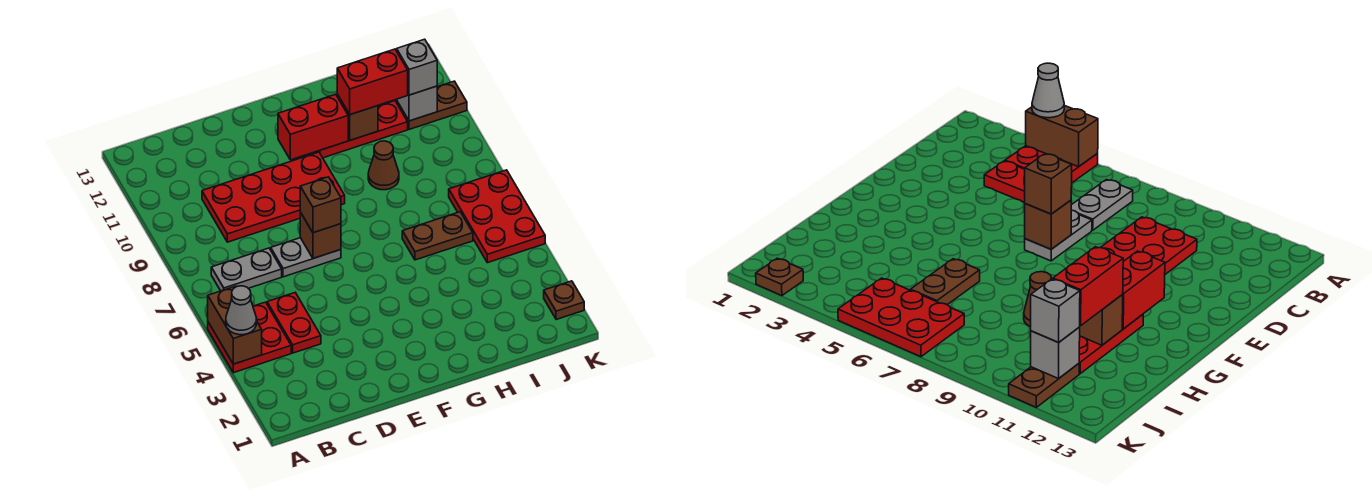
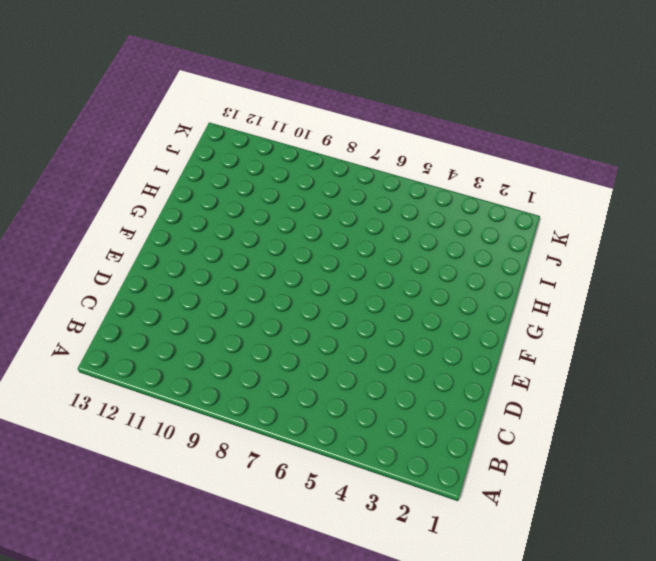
none -> red 2x2 plate [208,302,291,373]
none -> grey 1x2 plate [211,248,282,291]
none -> red 1x2 plate [267,293,321,353]

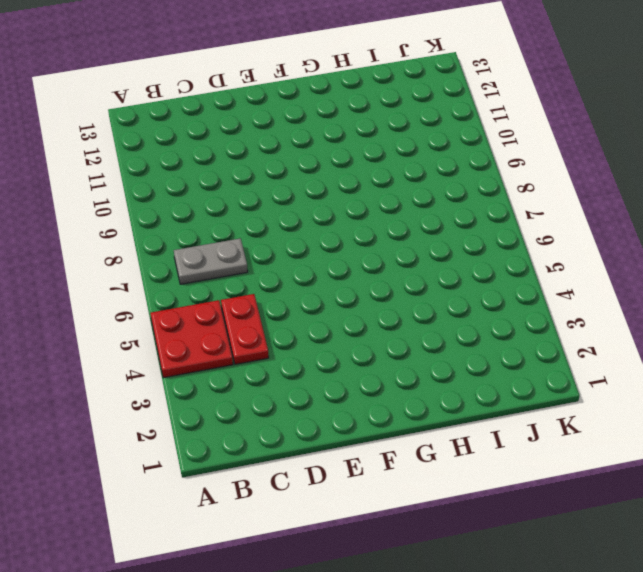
none -> red 2x4 plate [202,152,345,242]
none -> grey 1x2 plate [271,238,341,277]
none -> red 1x3 plate [316,101,408,158]

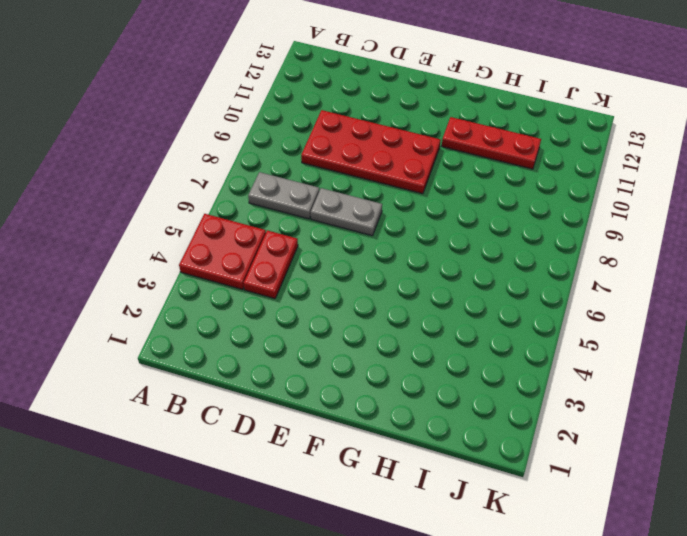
none -> brown 1x2 plate [402,212,473,260]
none -> brown 1x1 cone [368,141,399,190]
none -> red 2x3 plate [449,170,545,263]

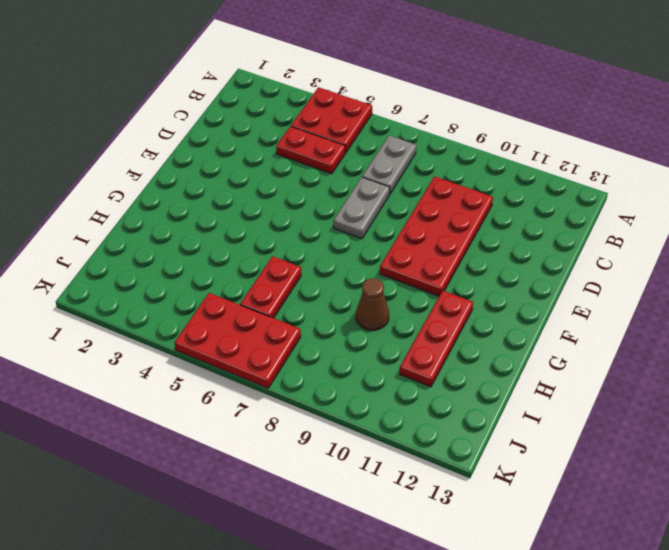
red 1x2 plate [240,256,301,318] -> brown 1x2 plate [402,212,473,260]
none -> brown 1x2 plate [397,81,467,129]
none -> brown 1x1 plate [544,281,584,320]
none -> brown 1x2 brick [208,286,262,364]

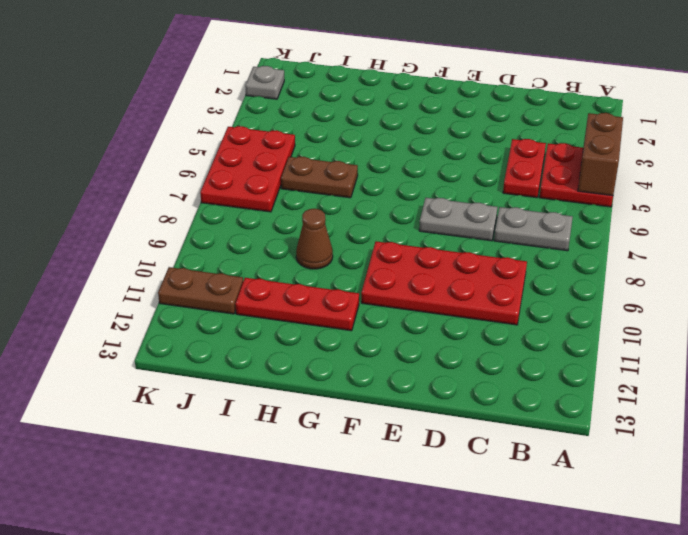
grey 1x1 plate [245,66,284,99] -> brown 1x1 plate [544,281,584,320]
none -> brown 1x1 brick [300,212,341,258]
none -> red 1x2 brick [278,94,348,160]
none -> brown 1x1 brick [337,94,378,140]

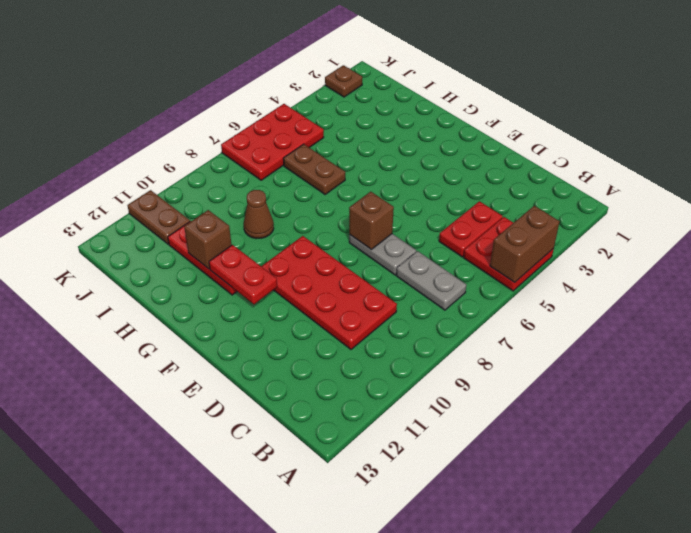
red 1x2 plate [209,245,277,304] -> red 1x2 brick [278,94,348,160]
none -> grey 1x1 brick [397,86,437,121]
none -> grey 1x1 cone [226,286,257,335]
none -> brown 1x1 brick [300,177,341,233]

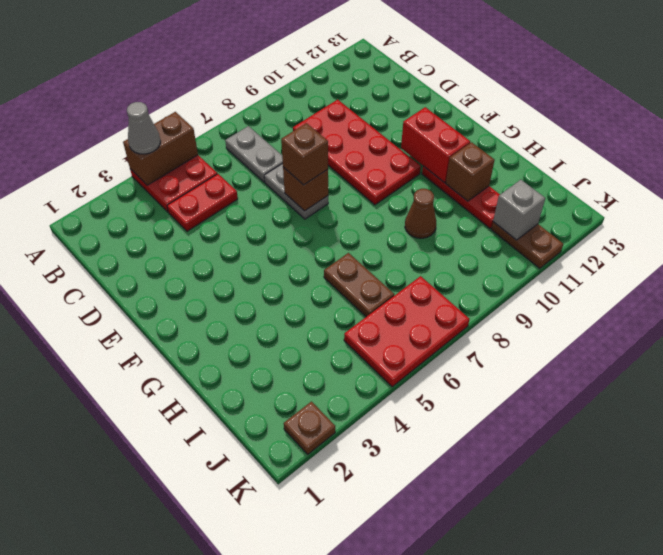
none -> red 1x2 brick [337,49,408,115]
none -> grey 1x1 brick [397,39,437,95]

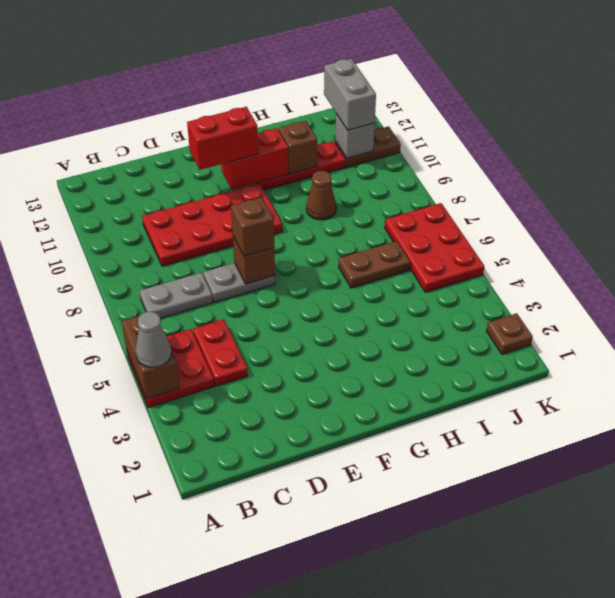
red 1x2 brick [187,107,258,170] -> red 1x2 brick moved to [337,49,408,115]
grey 1x2 brick [324,59,376,130] -> grey 1x1 brick [397,39,437,95]

